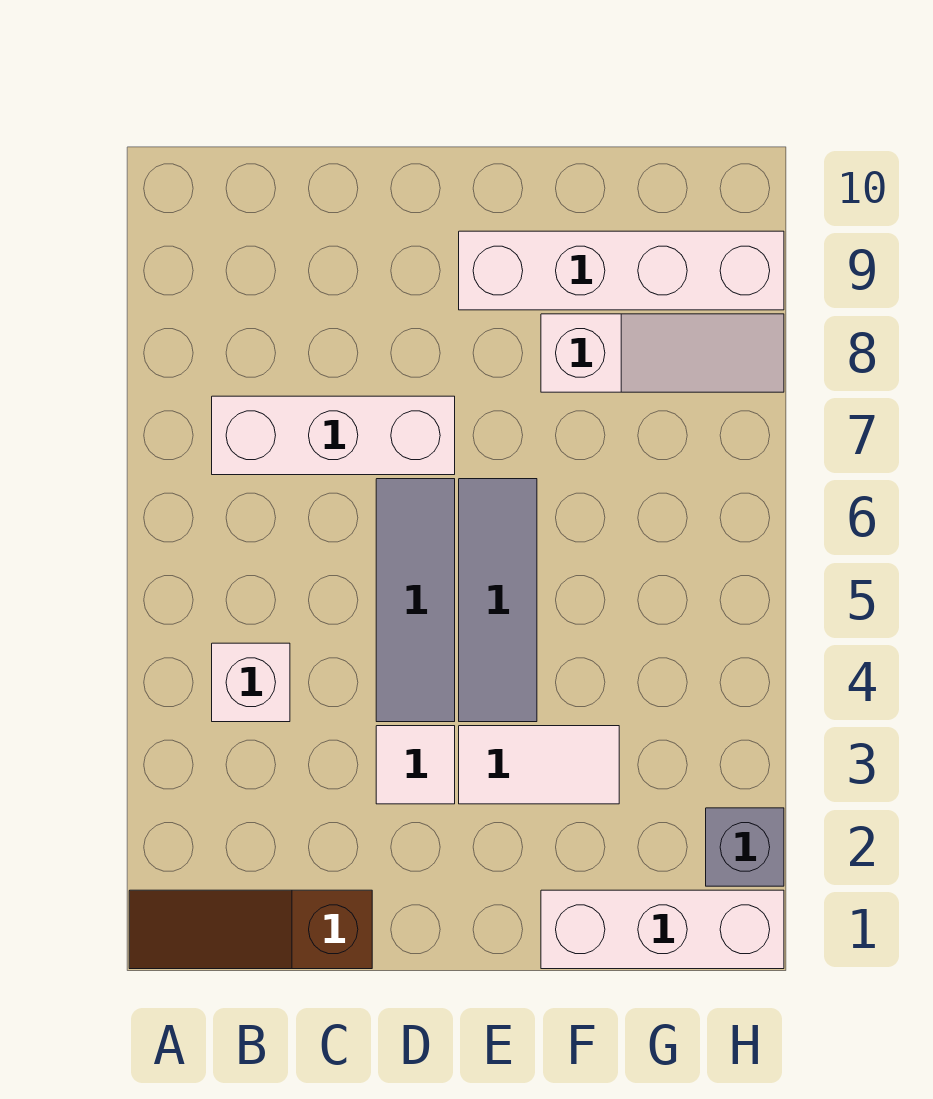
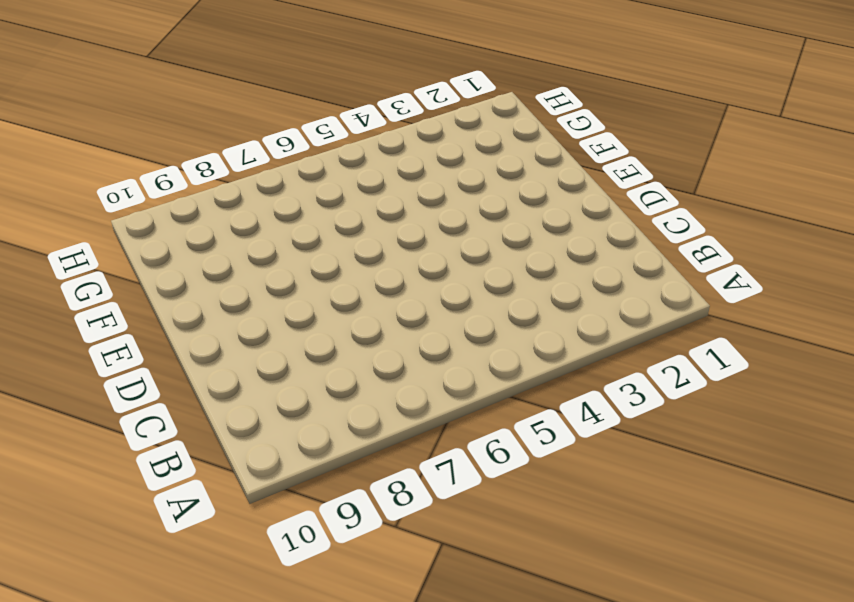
none -> brown 1x3 slope [129,890,372,969]
none -> white 1x1 brick [212,643,290,722]

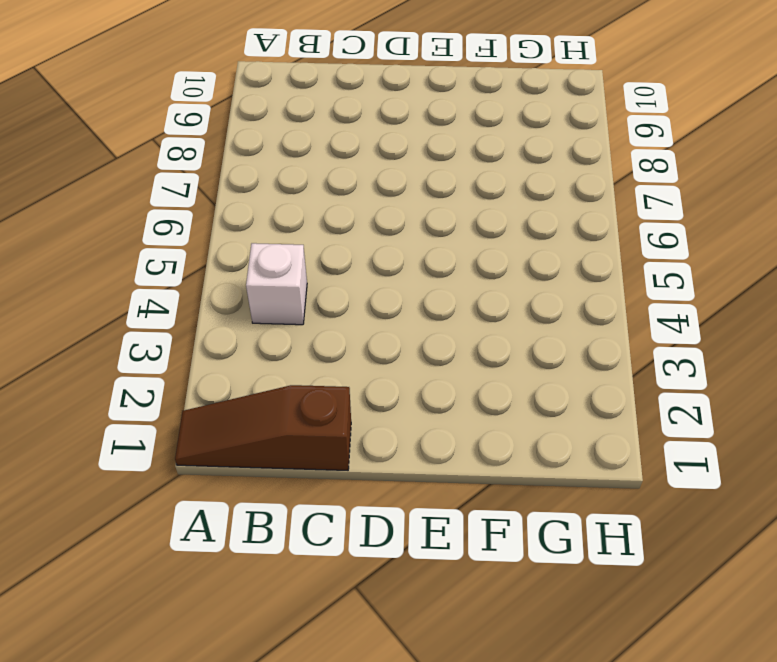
none -> white 1x3 brick [212,396,455,475]
none -> white 1x1 tile [376,726,455,804]

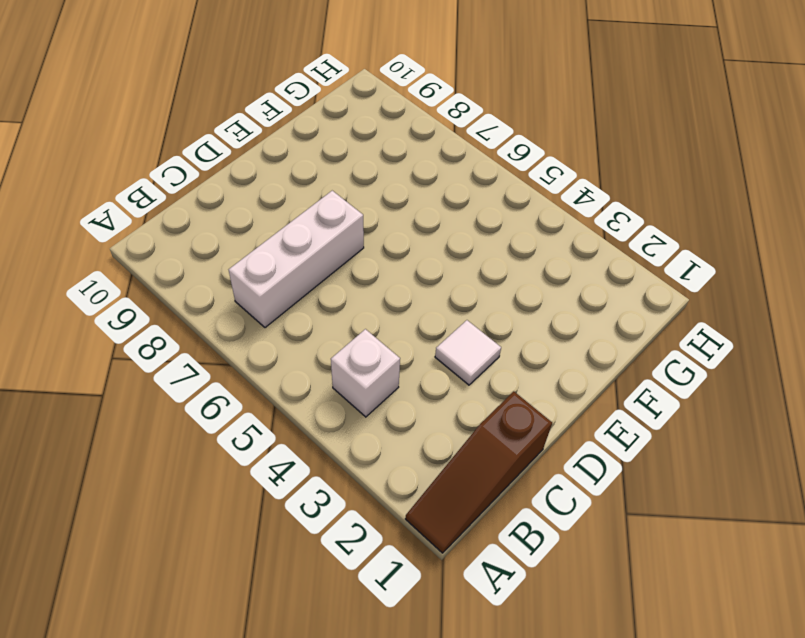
none -> grey 1x3 tile [376,479,455,722]
none -> white 1x2 tile [459,726,619,804]

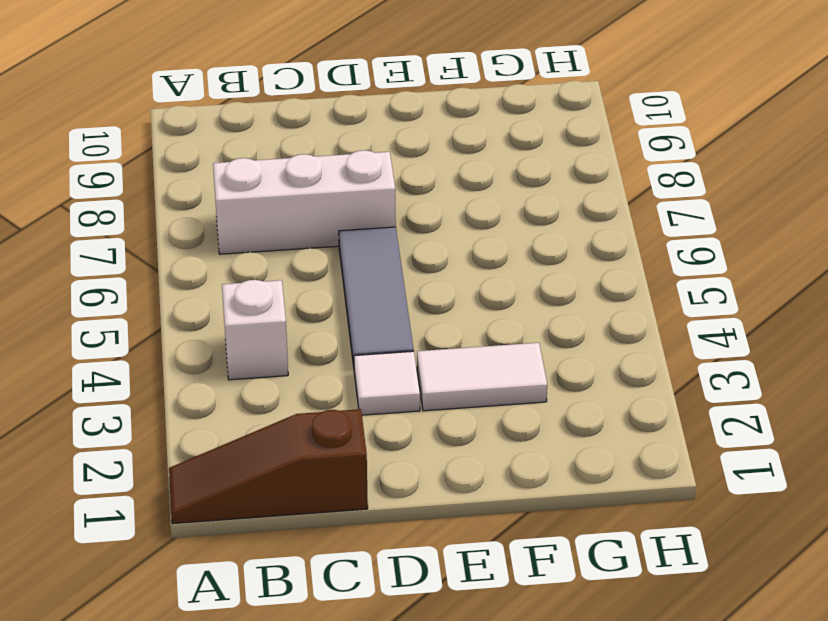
none -> grey 1x3 tile [459,479,537,722]
none -> white 1x4 brick [459,231,784,310]

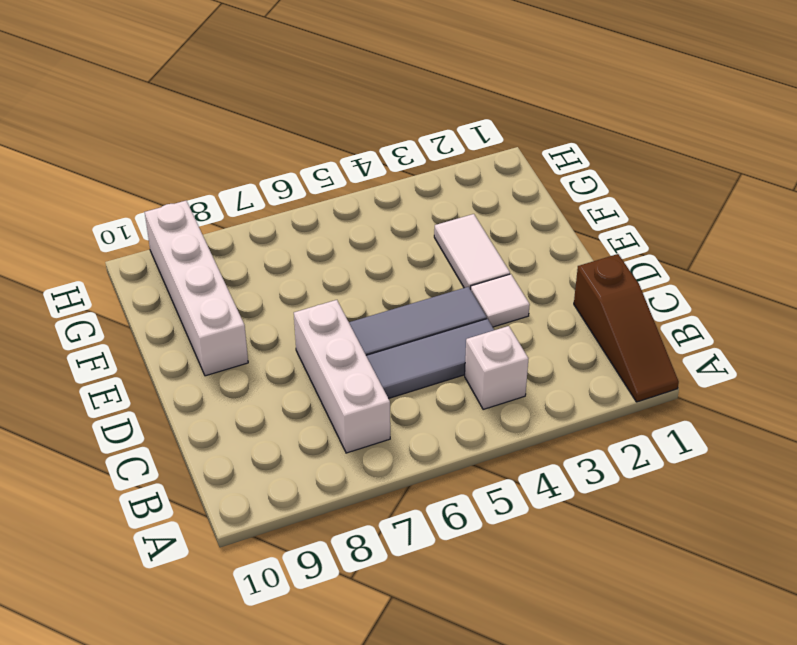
grey 1x3 tile [366,319,494,398] -> grey 1x3 tile moved to [459,479,537,722]
none -> white 1x3 brick [541,890,784,969]
none -> white 1x3 slope [541,314,784,392]

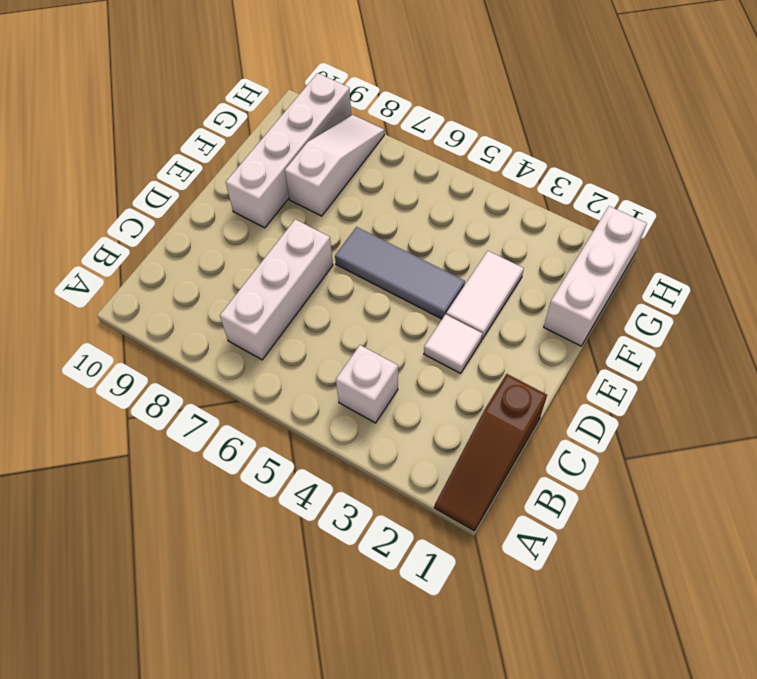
none -> grey 1x3 tile [376,479,455,722]
none -> grey 1x1 brick [706,808,784,886]

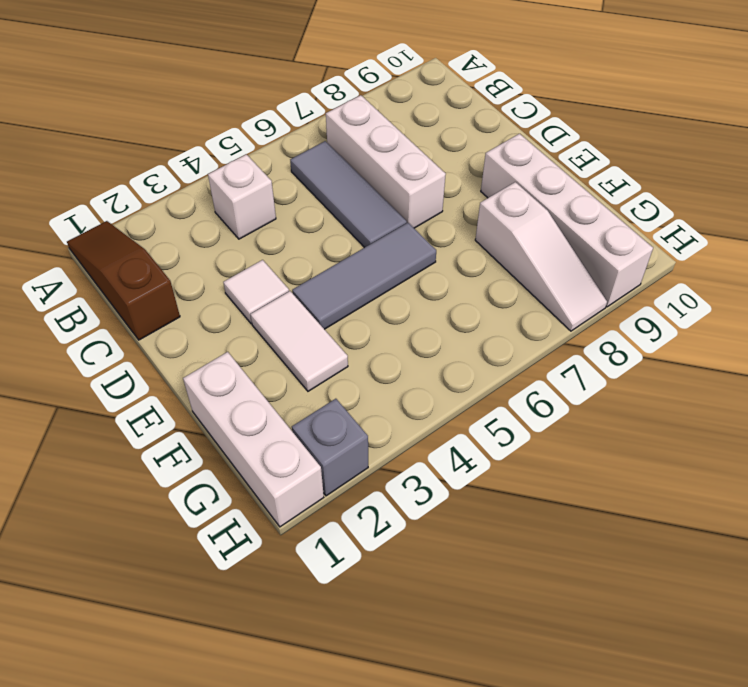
grey 1x3 tile [290,141,407,248] -> grey 1x3 tile turned to [376,479,455,722]

